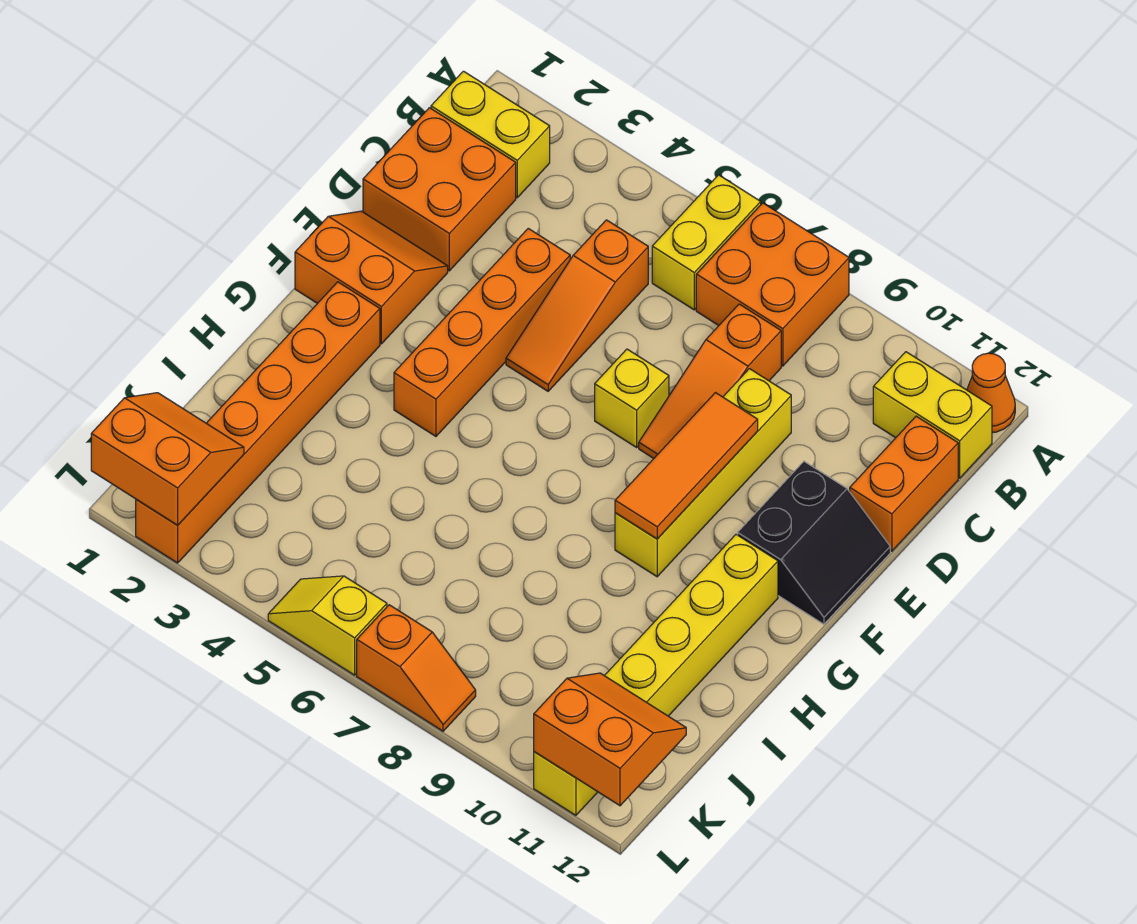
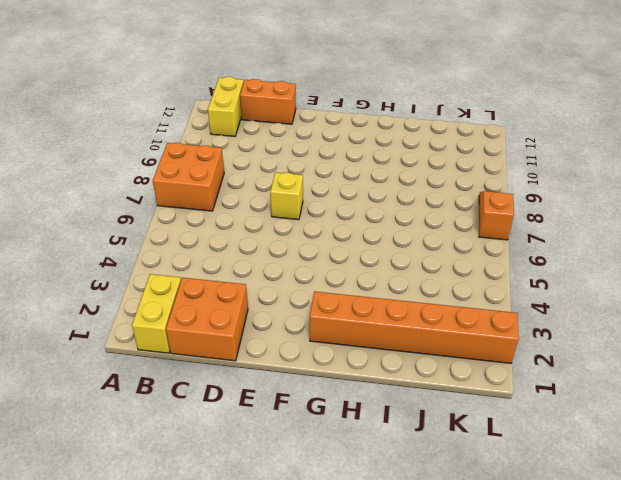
none -> yellow 1x2 brick [652,175,761,310]
none -> orange 1x1 cone [967,353,1015,433]
none -> orange 1x3 slope [506,220,648,391]

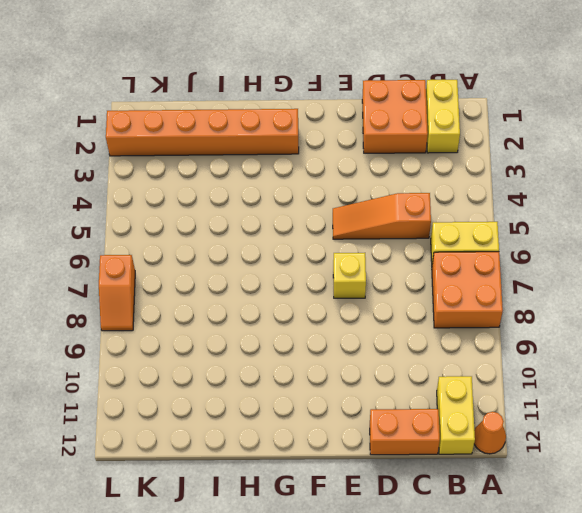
none -> orange 1x3 slope [639,304,781,458]
none -> orange 1x4 brick [394,228,570,436]
none -> yellow 1x4 brick [615,369,791,577]

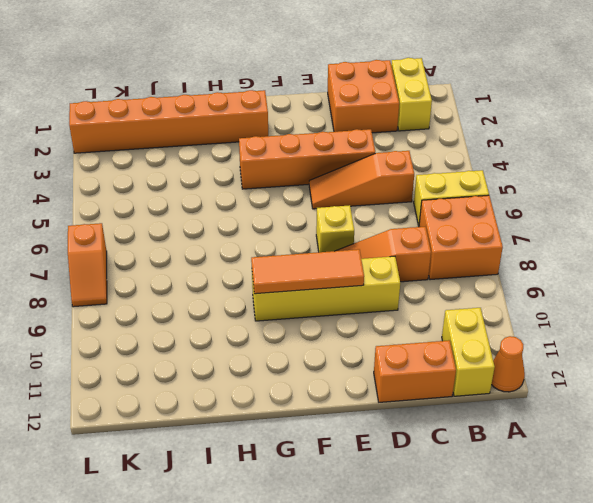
none -> orange 2x2 slope [295,211,448,344]
none -> black 2x2 slope [738,461,890,624]
none -> yellow 1x6 brick [534,535,778,815]

